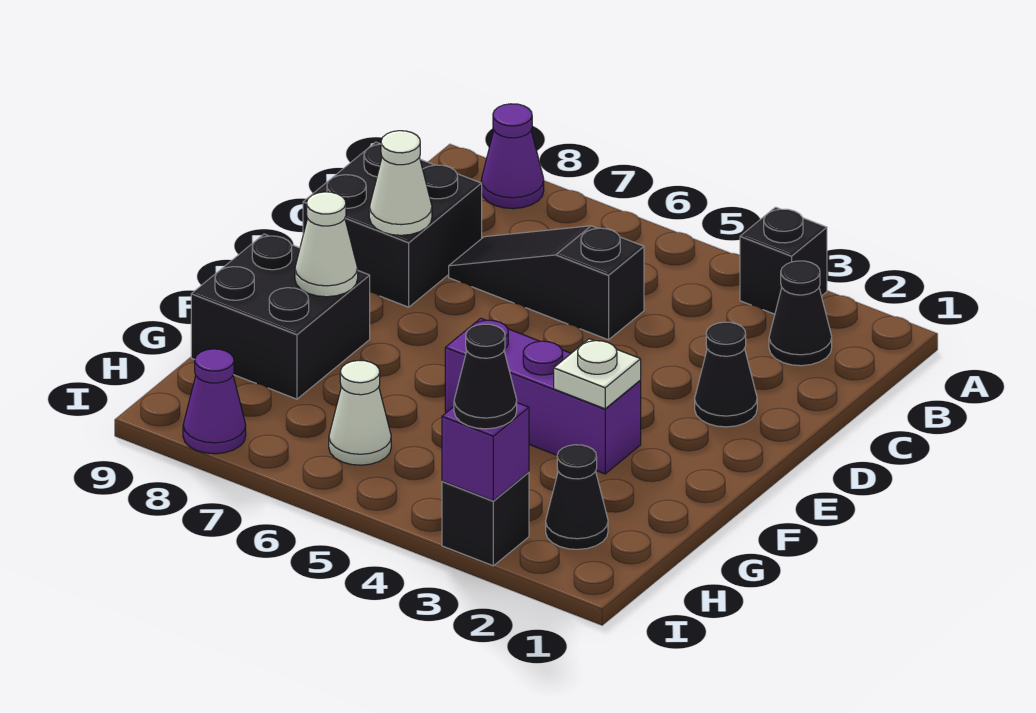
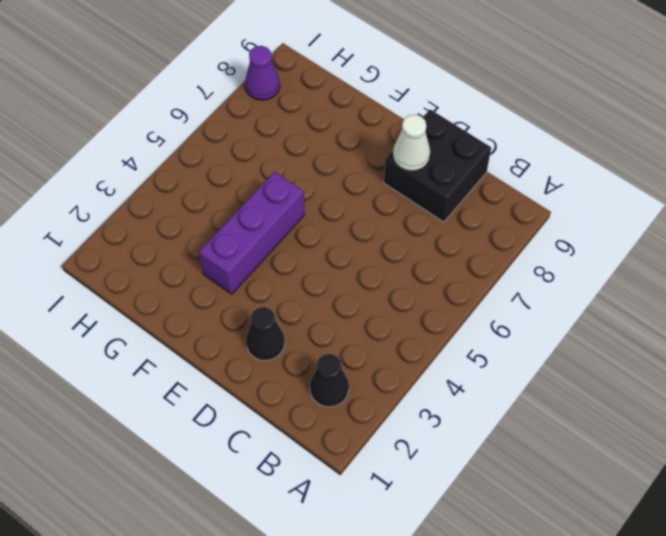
none -> black 1x1 brick [740,207,827,314]
none -> purple 1x1 cone [481,104,544,209]
none -> black 1x3 slope [449,226,644,340]

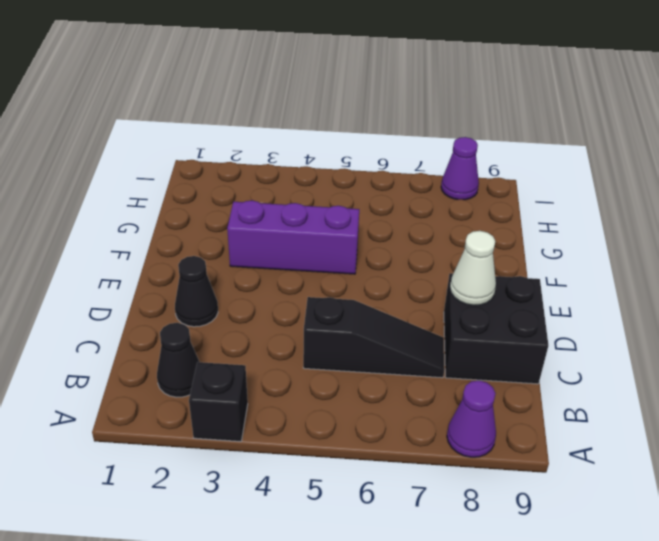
none -> black 2x2 brick [191,234,370,399]
none -> black 1x1 cone [546,445,608,549]
none -> white 1x1 cone [329,360,391,465]

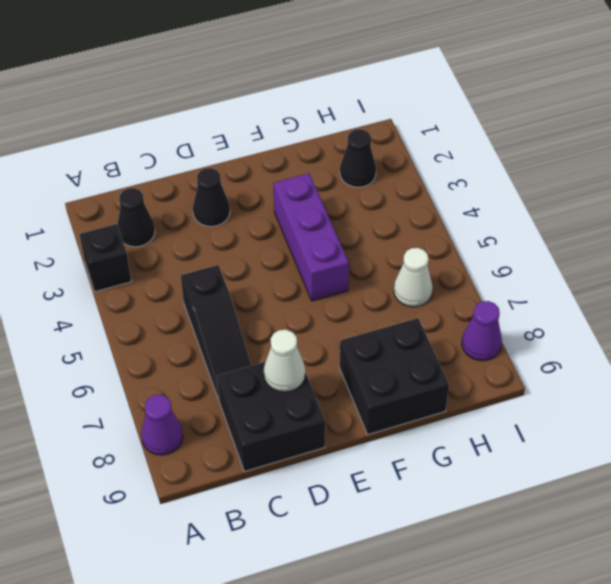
none -> black 1x1 brick [442,472,529,566]
none -> white 1x1 plate [554,339,641,409]
none -> white 1x1 cone [295,192,358,297]

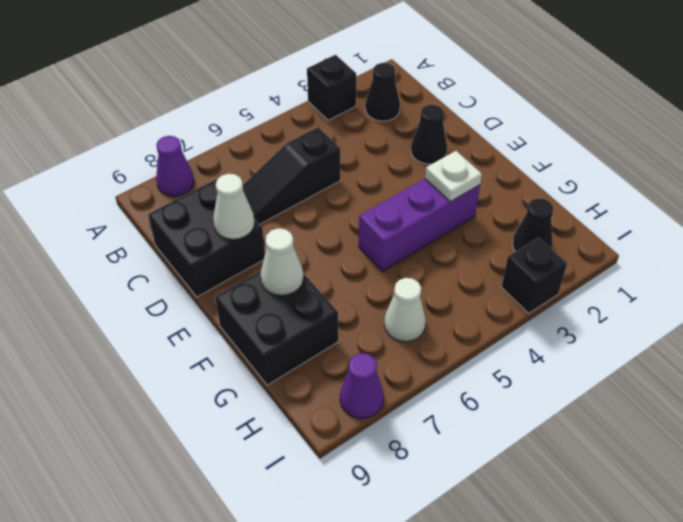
none -> purple 1x1 brick [442,403,529,501]
none -> black 1x1 cone [454,324,517,429]

